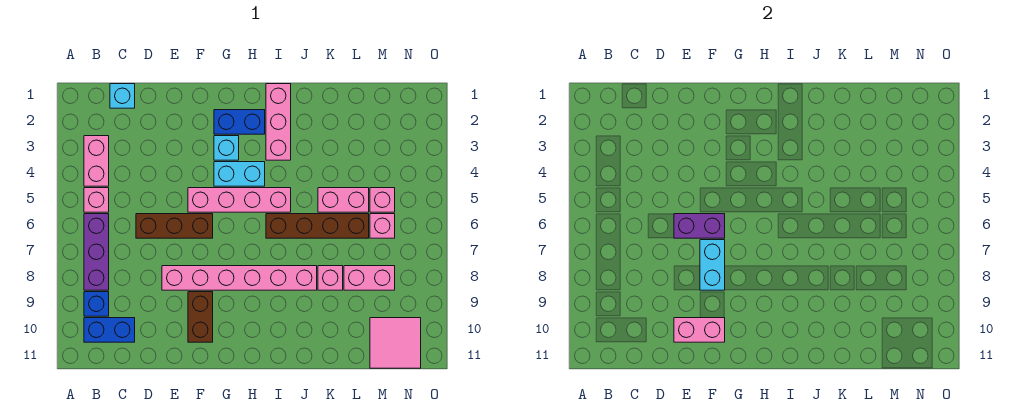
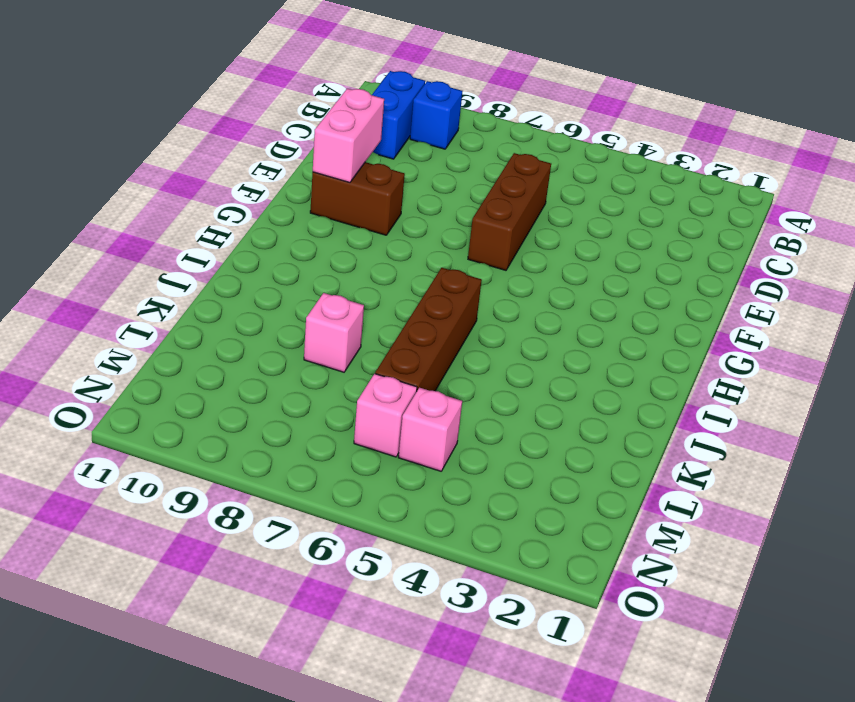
none -> pink 1x2 brick [84,136,109,186]
none -> pink 1x1 brick [84,188,109,212]
none -> purple 1x3 brick [84,214,109,290]

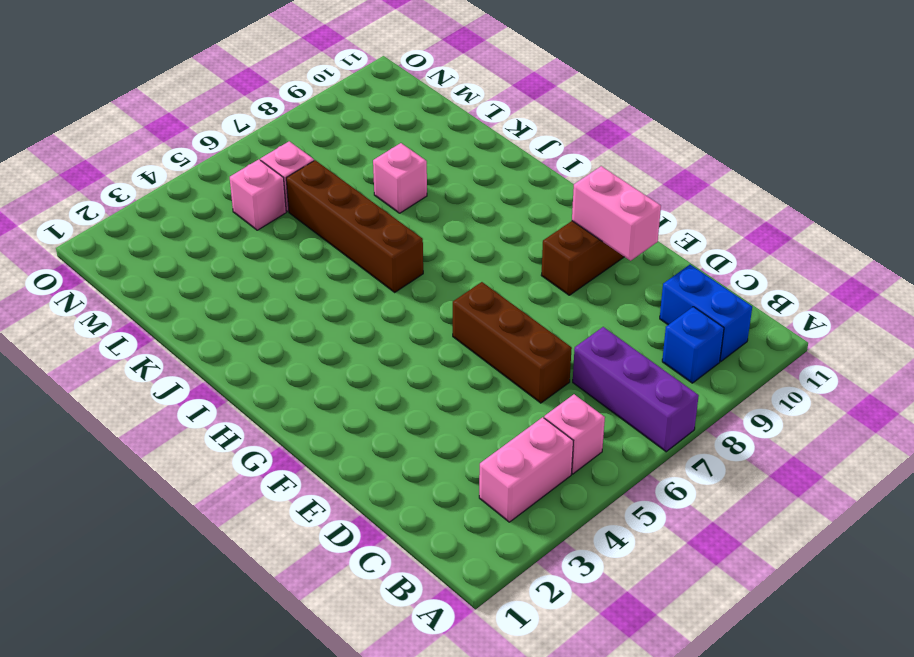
purple 1x3 brick [573,327,699,452] -> purple 1x3 brick turned to [84,214,109,290]
none -> cyan 1x1 brick [110,84,135,108]
none -> pink 1x6 brick [162,266,317,290]
none -> pink 1x4 brick [188,188,291,212]

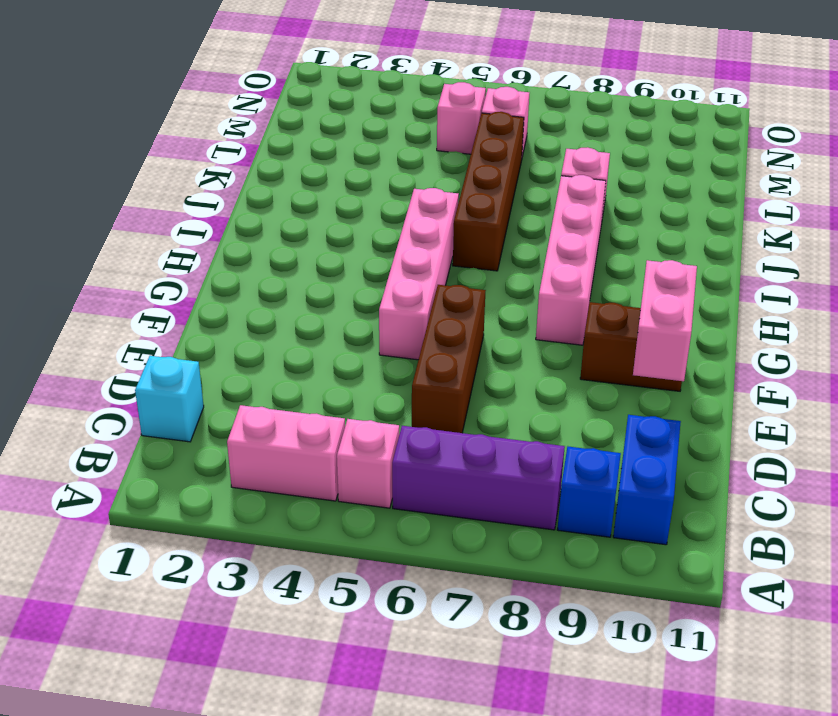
pink 1x4 brick [536,175,606,345] -> pink 1x6 brick [162,266,317,290]
none -> blue 1x2 brick [214,110,265,134]
none -> cyan 1x1 brick [214,136,239,160]
none -> cyan 1x2 brick [214,162,265,186]

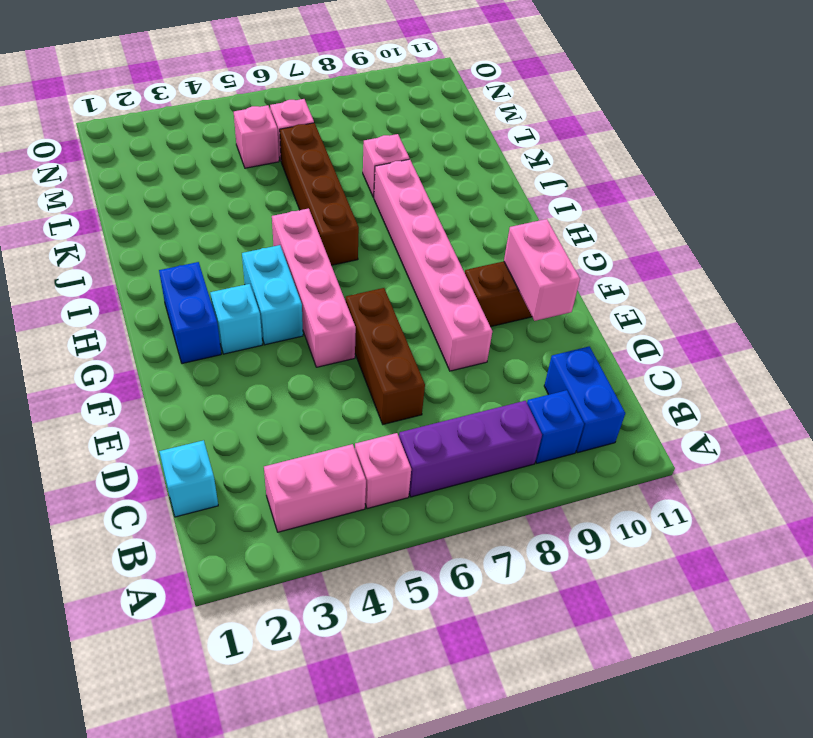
none -> pink 1x3 brick [266,84,291,160]
none -> pink 1x2 brick [318,188,369,212]
none -> pink 1x2 brick [344,266,395,290]

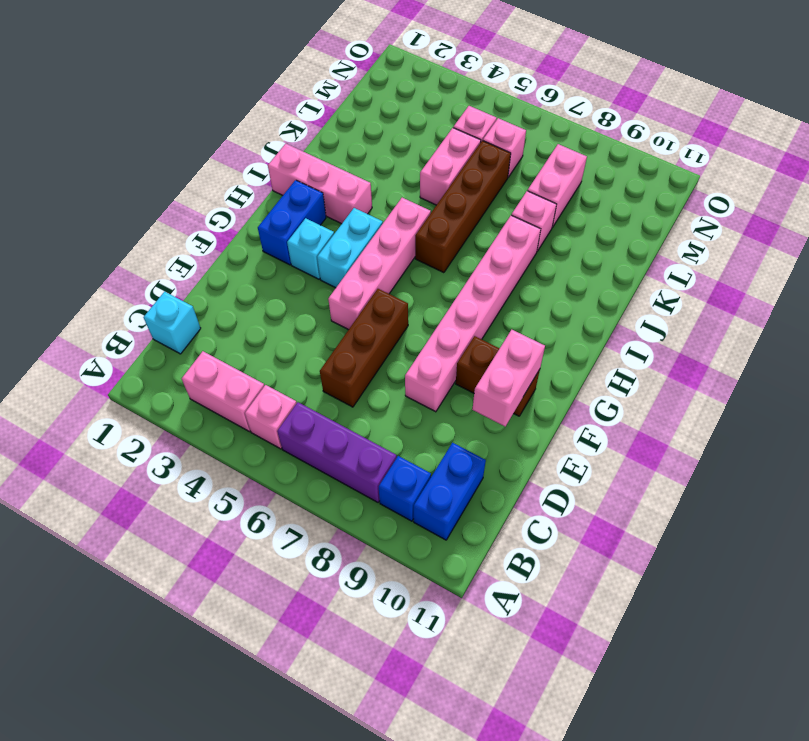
none -> pink 2x2 tile [370,318,421,368]
none -> purple 1x2 brick [674,214,725,238]
none -> cyan 1x2 brick [700,240,725,290]

